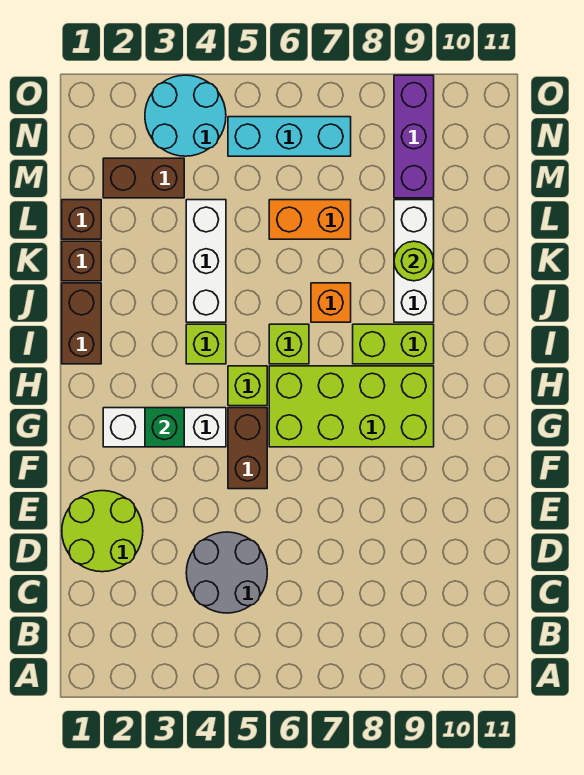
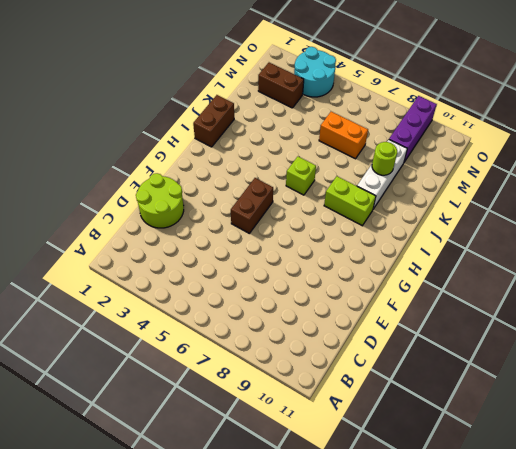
none -> grey 2x2 round brick [186,532,267,613]
none -> white 1x3 brick [103,408,226,447]
none -> lime 2x4 brick [269,366,434,447]

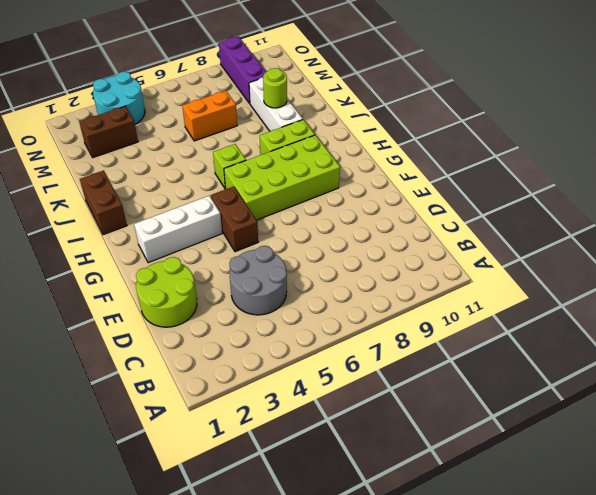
none -> lime 1x1 brick [228,366,267,406]
none -> lime 1x1 brick [186,324,226,364]
none -> white 1x3 brick [186,200,226,322]

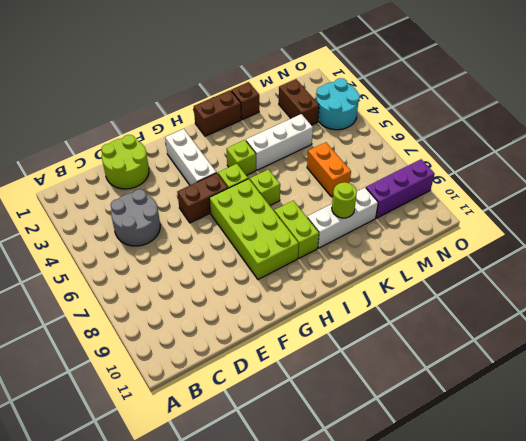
none -> orange 1x1 brick [311,283,351,322]
none -> brown 1x1 brick [62,200,101,239]
none -> cyan 1x3 brick [228,117,351,156]

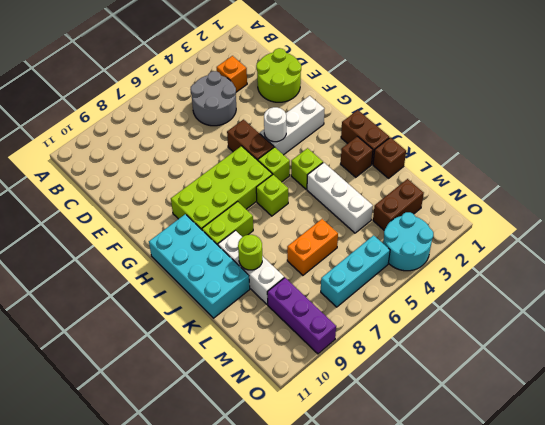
orange 1x1 brick [217,56,247,92] -> orange 1x1 brick moved to [311,283,351,322]
white 1x1 round brick [264,107,286,142] -> none
cyan 2x4 brick [149,214,250,318] -> none
brown 1x1 brick [341,136,373,177] -> brown 1x1 brick moved to [62,200,101,239]
none -> green 1x1 brick [145,408,184,447]

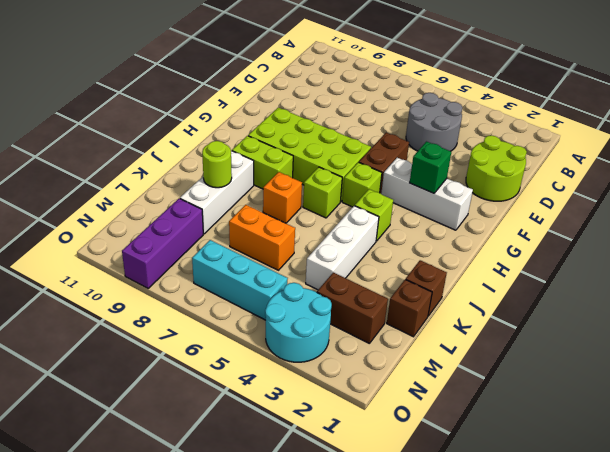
none -> brown 1x2 brick [62,283,101,364]

